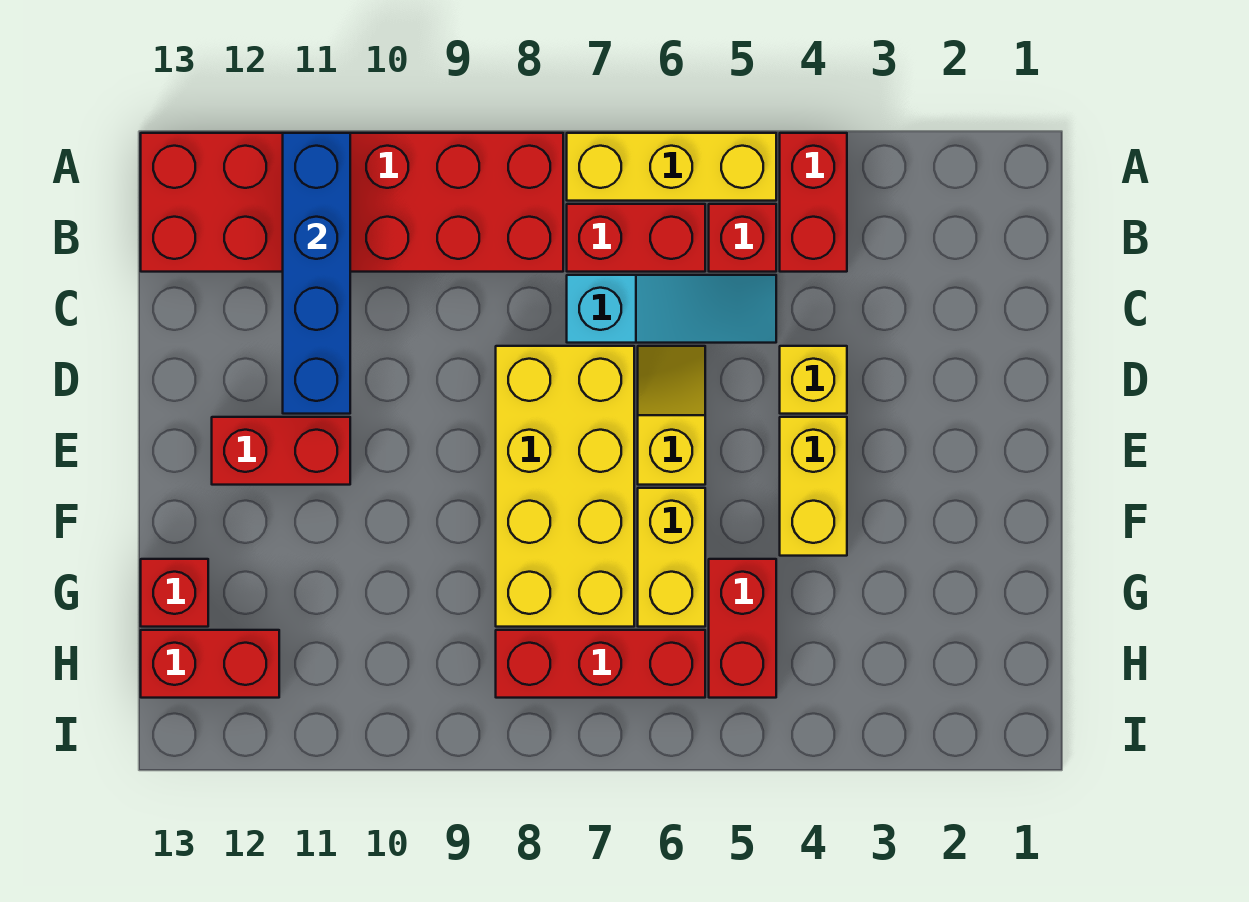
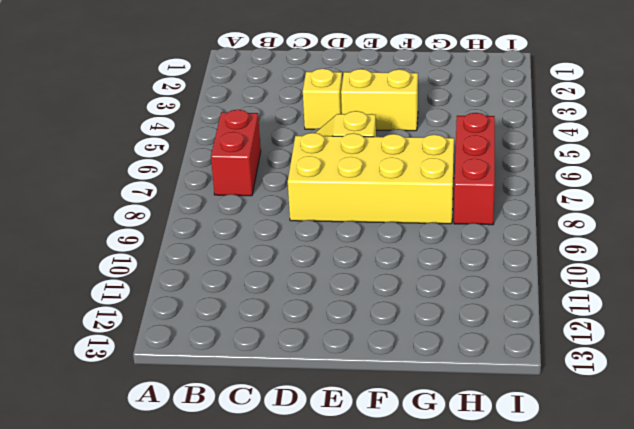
none -> red 1x2 brick [780,133,847,272]
none -> yellow 1x3 brick [567,133,776,201]
none -> red 2x6 brick [141,133,563,272]

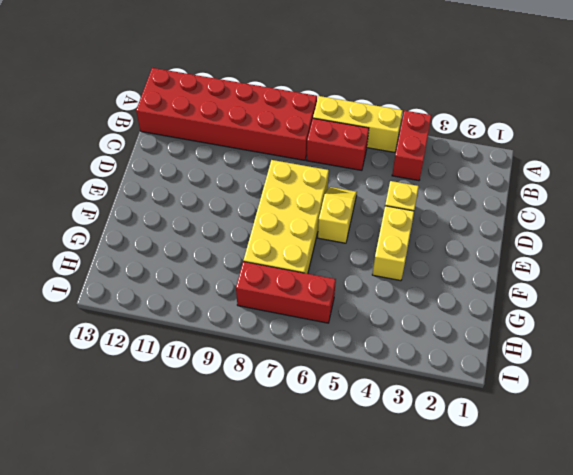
none -> red 1x1 brick [709,204,776,272]
none -> cyan 1x3 slope [567,275,776,343]
none -> red 1x2 brick [212,417,350,485]

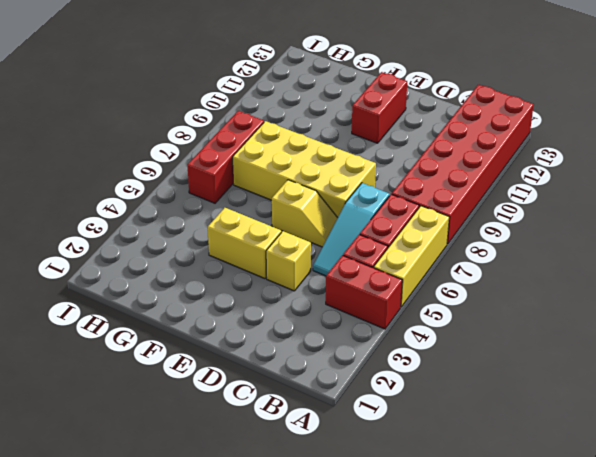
none -> yellow 1x2 brick [638,488,705,627]
none -> red 1x2 brick [709,559,776,698]
none -> red 1x1 brick [141,559,208,627]

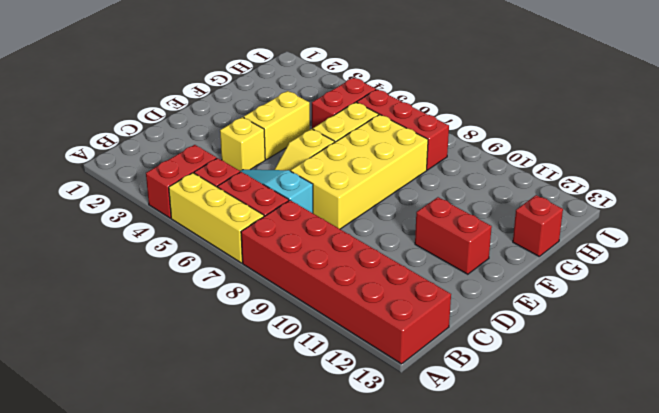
none -> red 1x2 brick [141,630,279,698]
none -> blue 1x4 brick [283,133,350,414]

